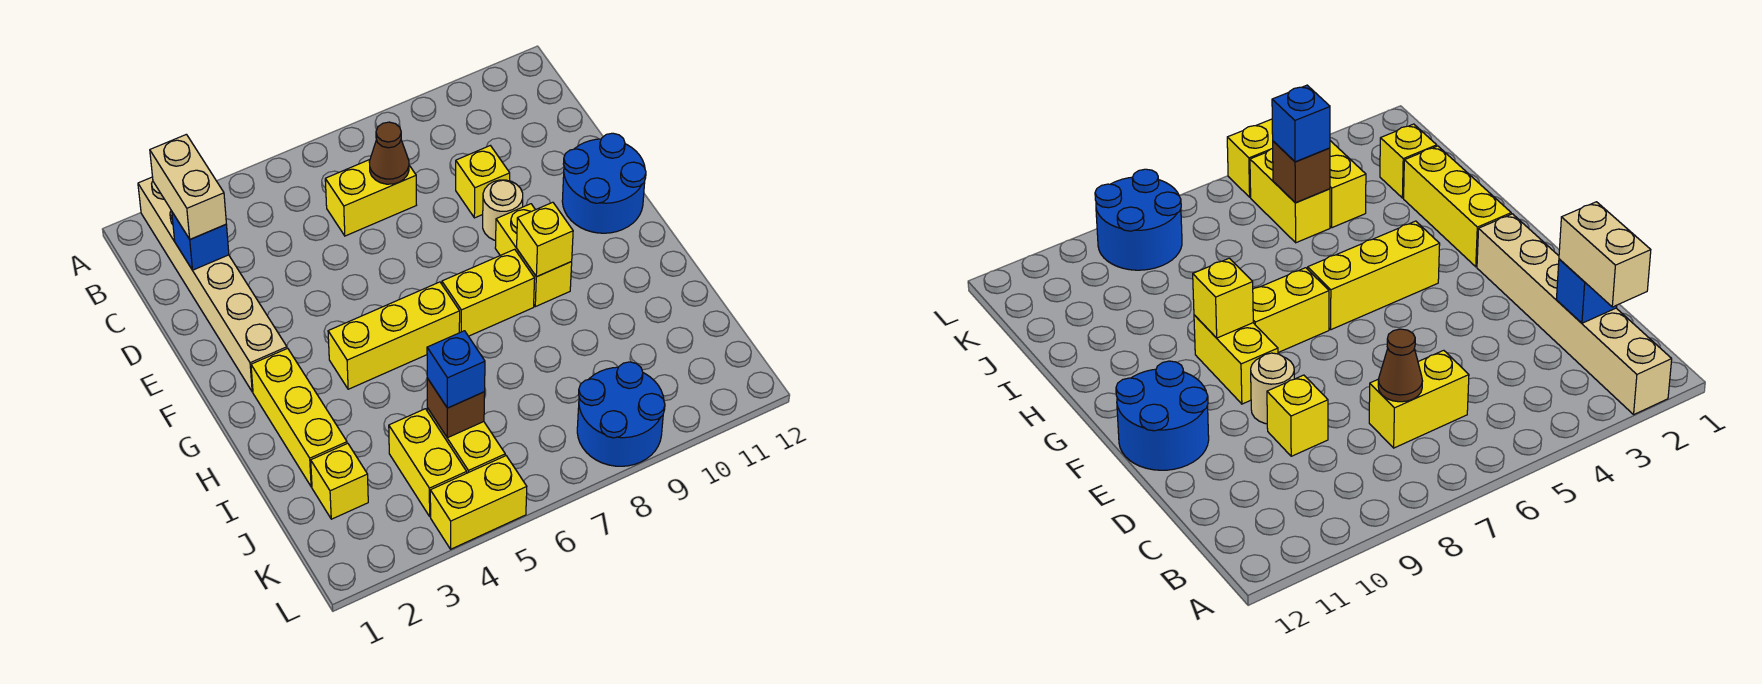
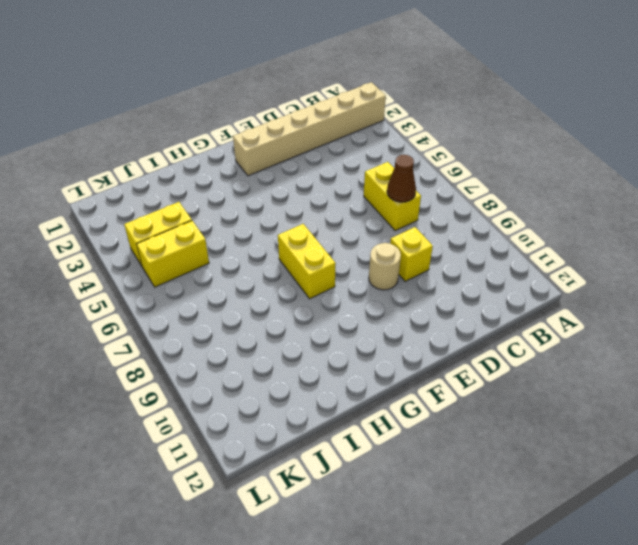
none -> blue 2x2 round brick [562,133,646,233]
none -> yellow 1x2 brick [495,204,572,307]
none -> yellow 1x3 brick [251,348,347,487]

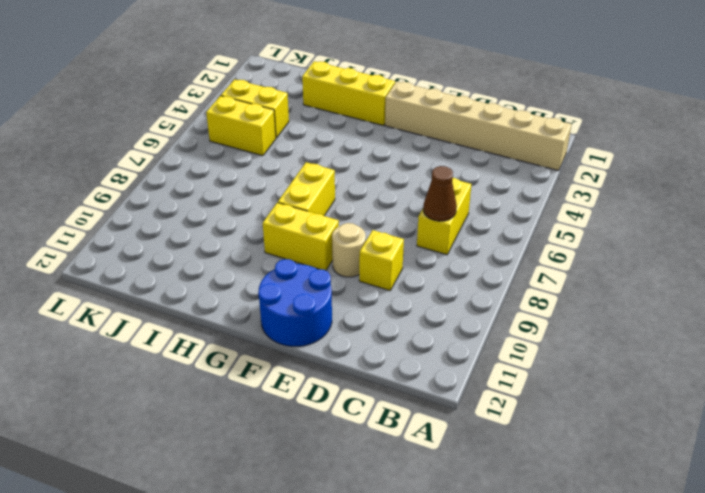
none -> yellow 1x3 brick [328,282,460,389]
none -> yellow 1x1 brick [311,443,368,519]
none -> blue 2x2 round brick [577,362,665,466]

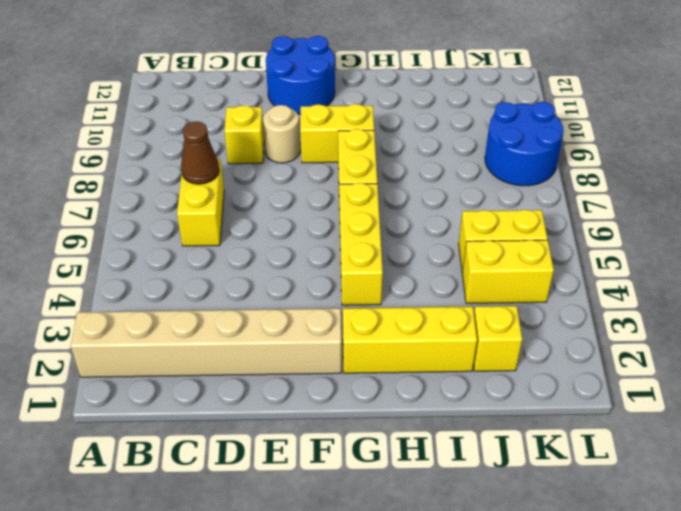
none -> yellow 1x2 brick [430,456,527,549]
none -> blue 1x1 brick [172,212,229,270]
none -> yellow 1x1 brick [517,202,573,277]

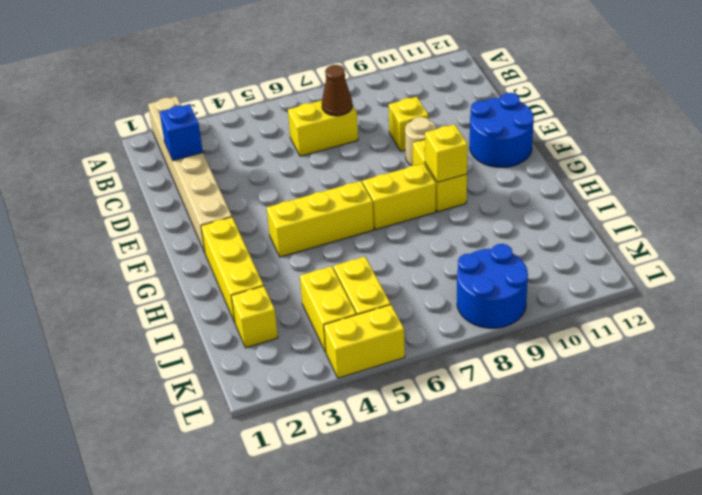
none -> brown 1x1 brick [427,378,485,438]
none -> tan 1x2 brick [150,134,226,239]
none -> blue 1x1 brick [427,331,485,408]

